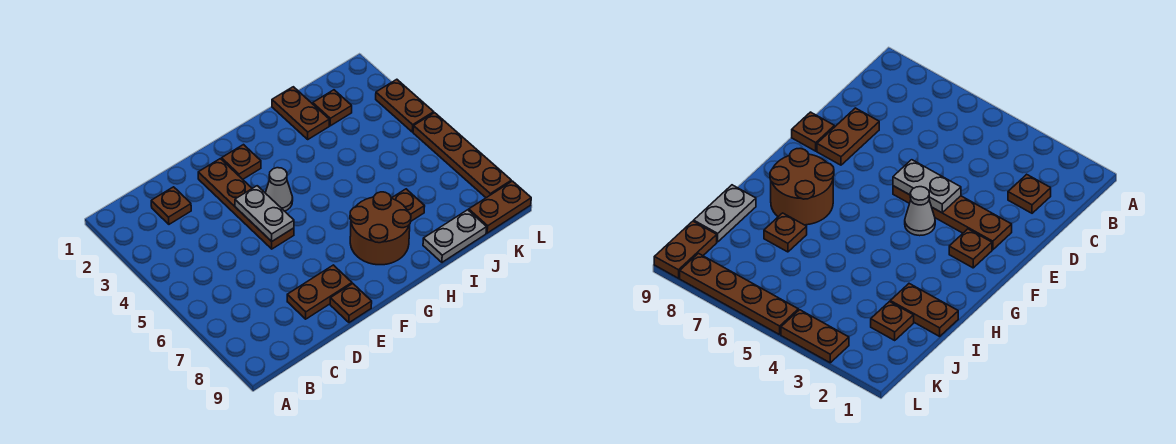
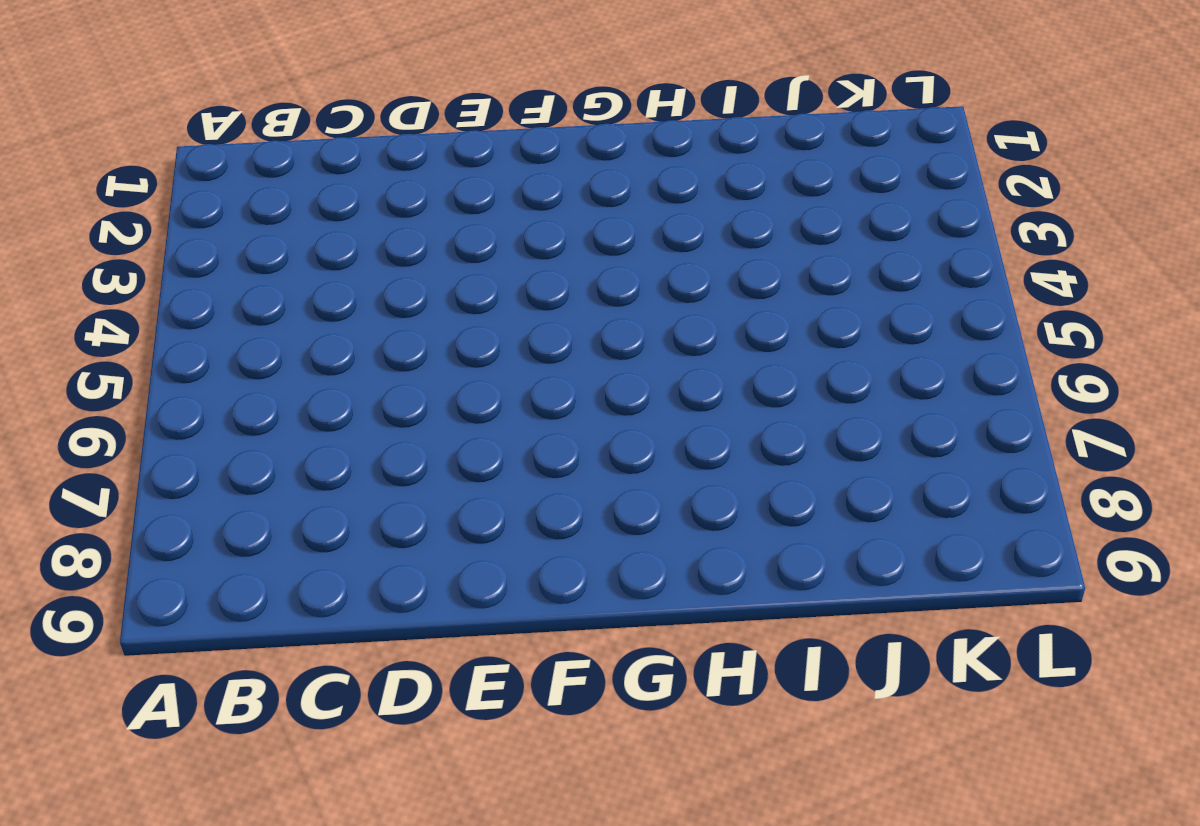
none -> brown 1x1 plate [151,187,191,224]
none -> brown 1x2 plate [287,265,352,319]
none -> brown 1x4 plate [198,159,294,249]

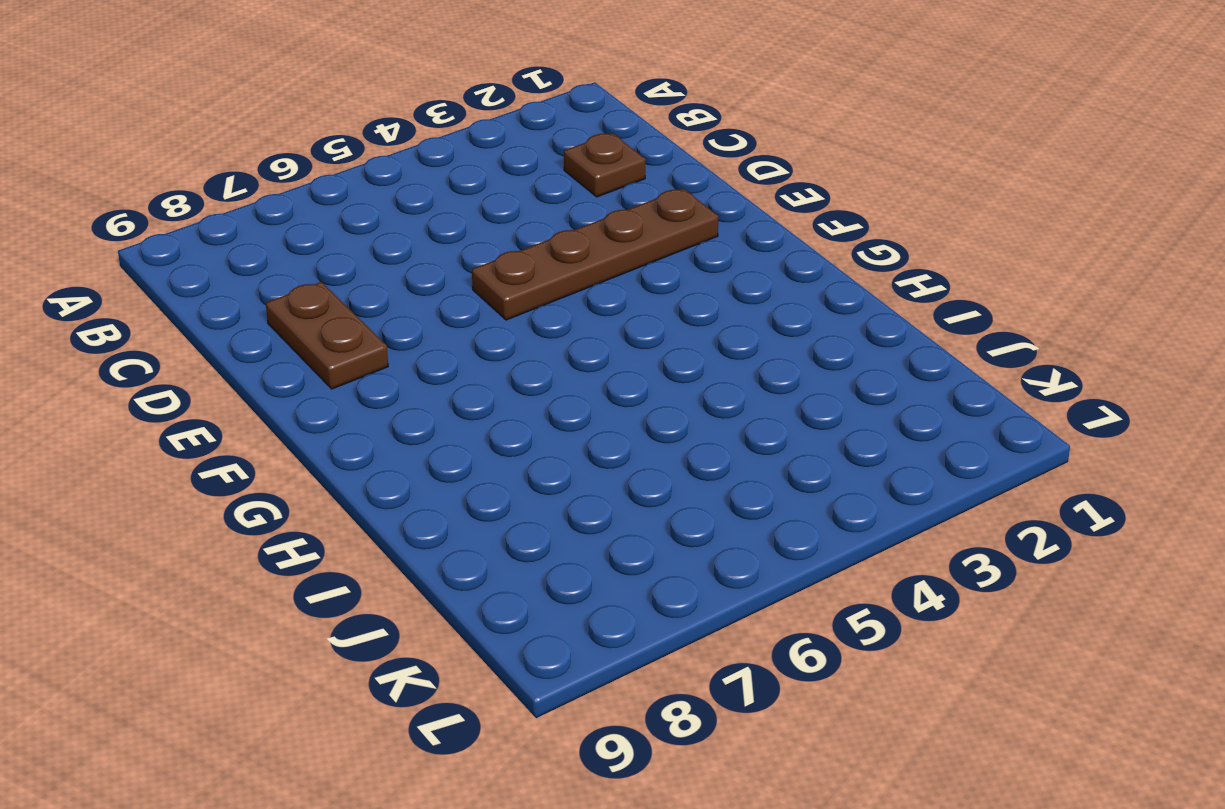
none -> brown 1x1 plate [330,284,372,323]
none -> brown 1x1 plate [222,145,261,179]
none -> grey 1x1 cone [266,168,293,211]

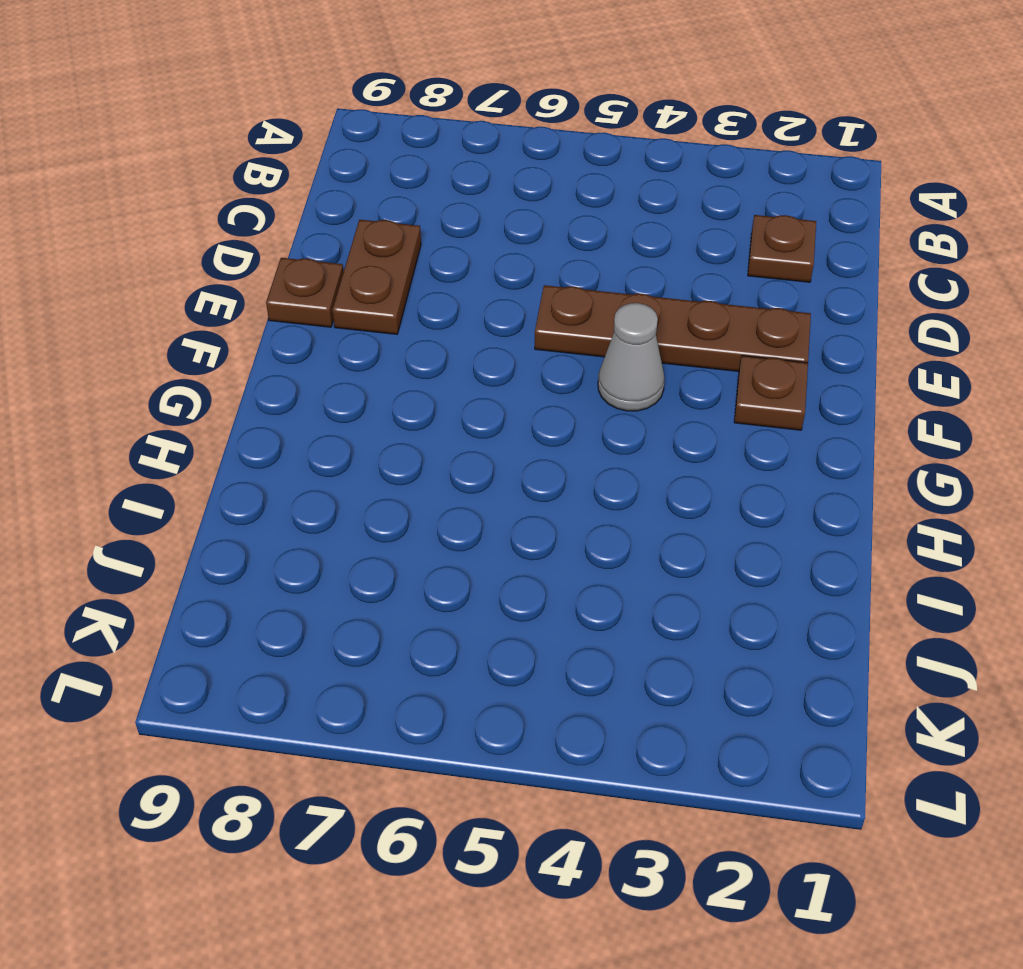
none -> brown 2x2 round brick [350,192,411,265]
none -> brown 1x2 plate [272,87,329,139]
none -> brown 1x1 plate [392,189,425,221]

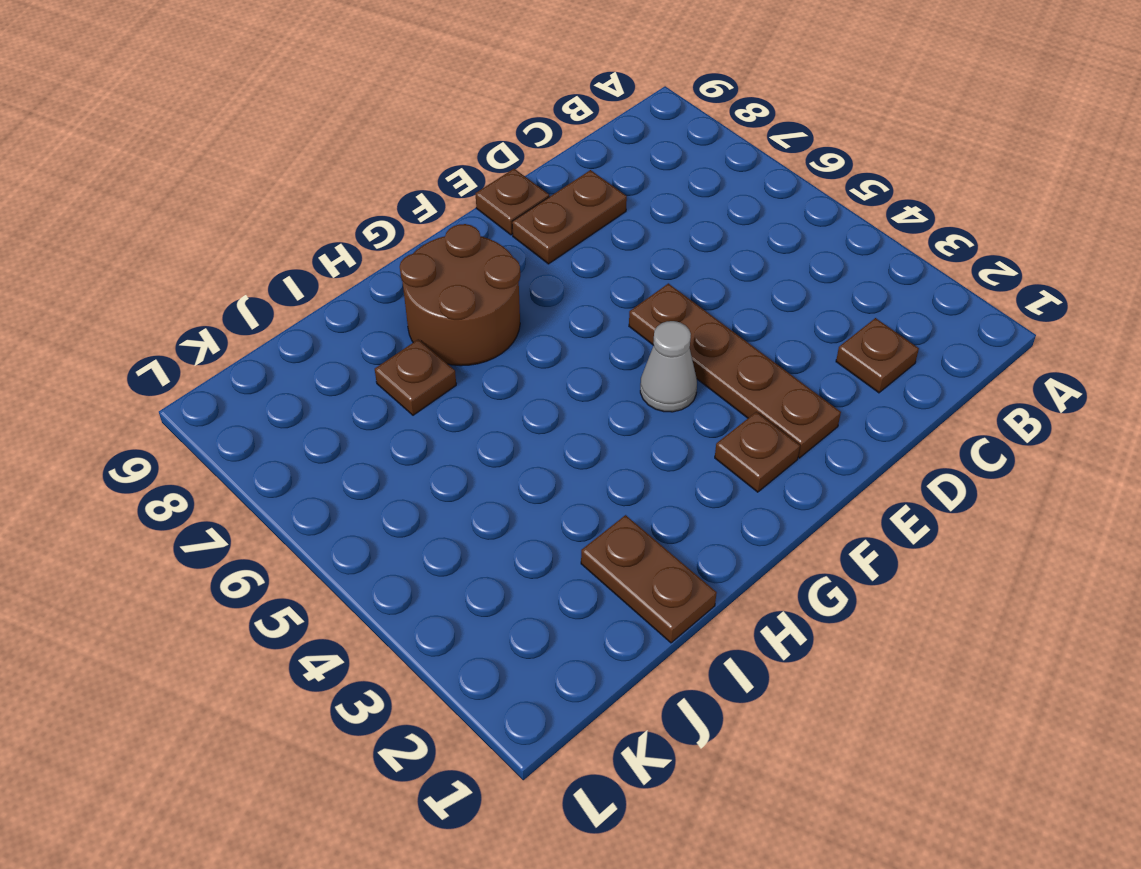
none -> grey 1x2 plate [423,210,487,262]
none -> brown 1x1 plate [313,90,352,126]
none -> brown 1x2 plate [469,181,531,233]

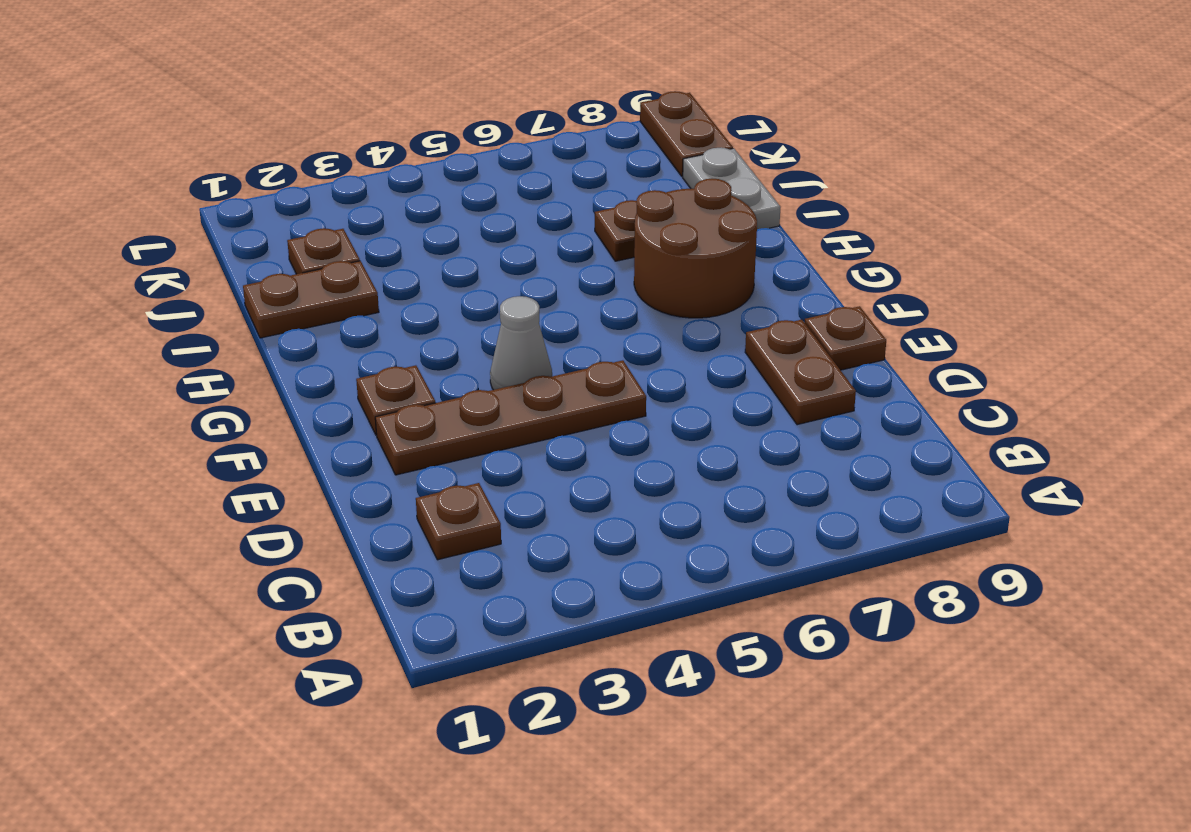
none -> brown 1x2 plate [376,79,434,132]
none -> brown 1x4 plate [413,113,511,198]
none -> grey 1x2 plate [235,186,294,241]

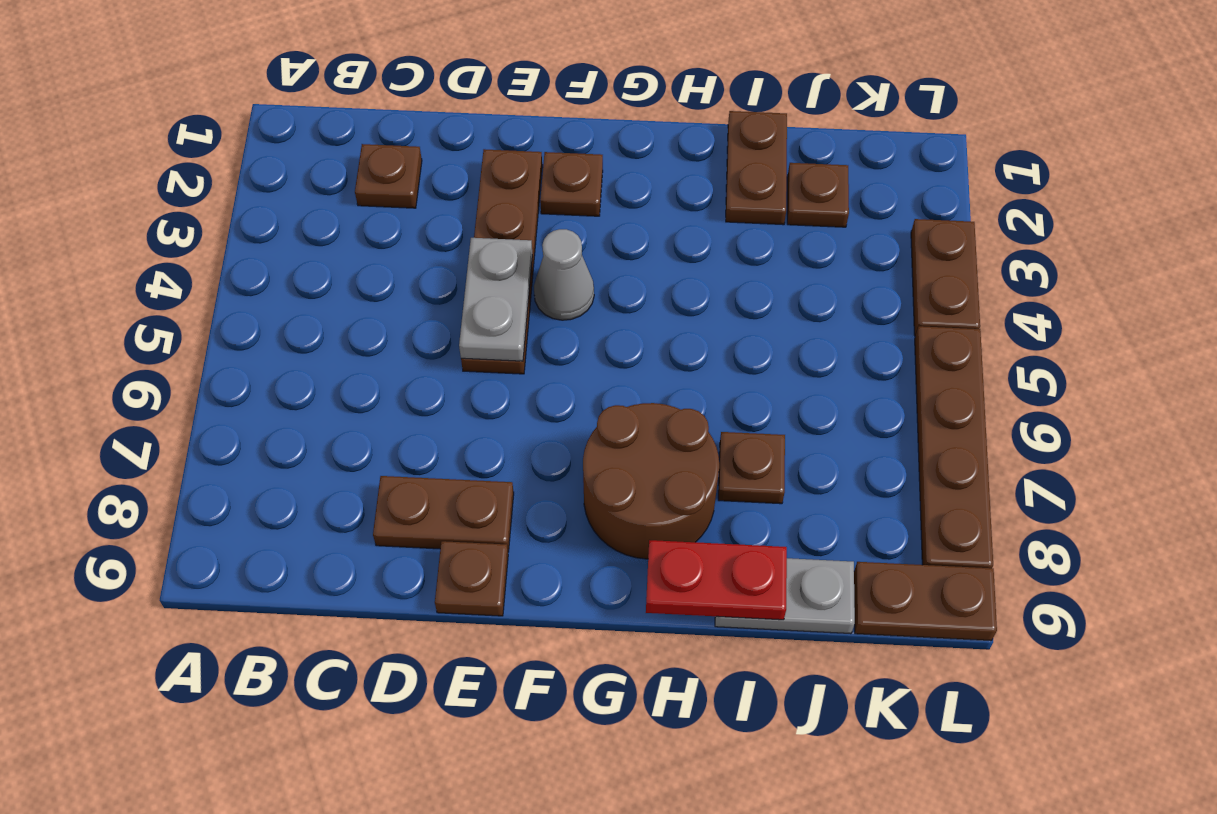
red 1x2 plate [646,540,787,620] -> none

